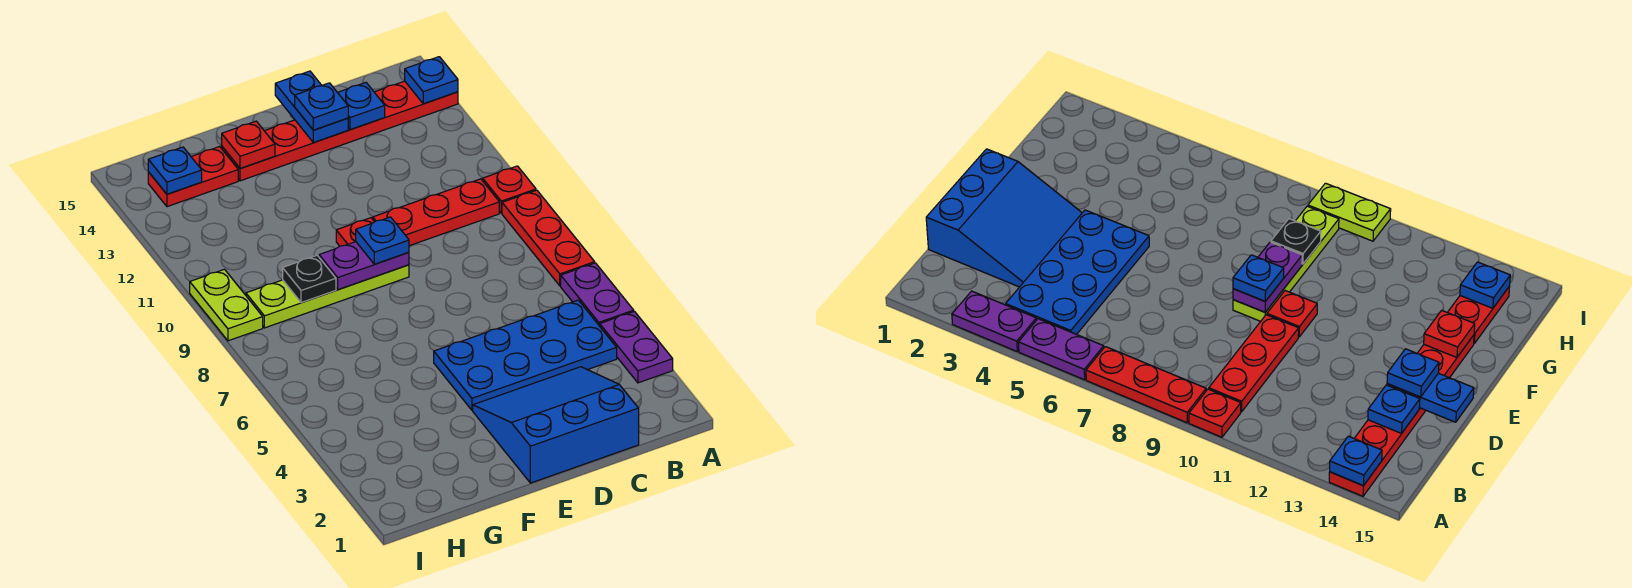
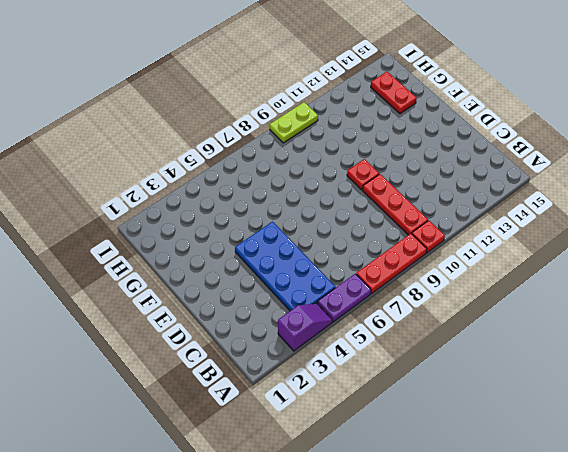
purple 1x2 slope [278,304,333,351] -> purple 1x2 plate [600,311,673,383]
none -> red 1x6 plate [222,81,458,181]
none -> blue 3x3 slope [473,367,639,483]
none -> lime 1x4 plate [246,265,409,328]

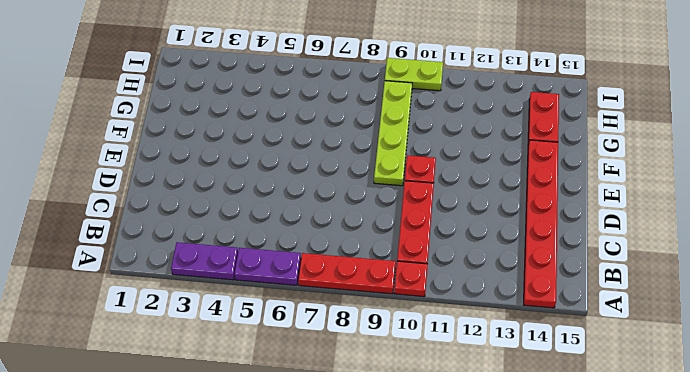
none -> blue 2x4 plate [434,300,617,410]
none -> blue 3x3 slope [473,367,639,483]
none -> blue 1x1 plate [405,57,458,104]

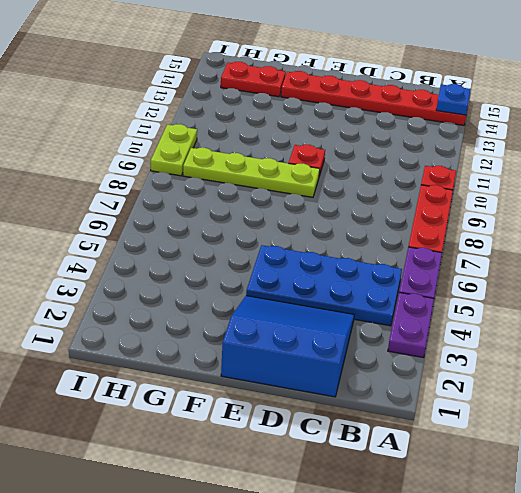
none -> red 1x3 plate [373,179,499,246]
none -> blue 1x1 plate [337,83,385,130]
none -> blue 1x2 plate [275,71,348,143]

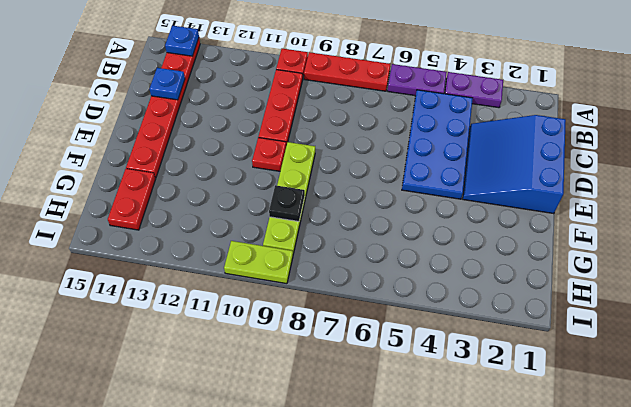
none -> blue 1x2 plate [275,71,348,143]
none -> purple 1x2 plate [319,242,409,289]
none -> red 1x1 plate [222,121,275,169]

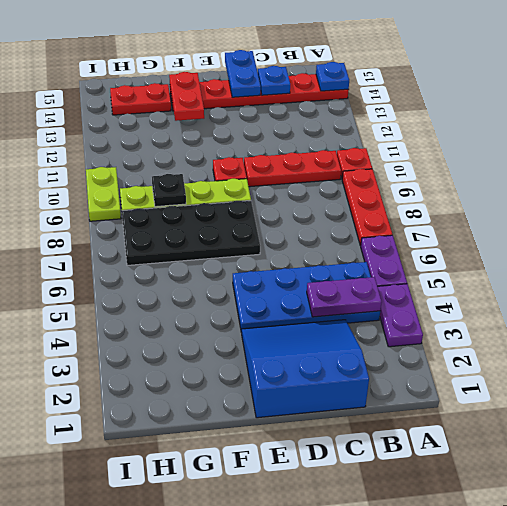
purple 1x2 plate [307,277,382,317] -> purple 1x2 plate moved to [319,242,409,289]
black 2x4 plate [122,200,260,265] -> none
red 1x2 plate [169,72,204,121] -> red 1x1 plate [222,121,275,169]
none -> blue 1x1 plate [148,147,202,194]
none -> blue 1x1 plate [295,83,348,130]
none -> blue 1x1 plate [356,217,409,264]

